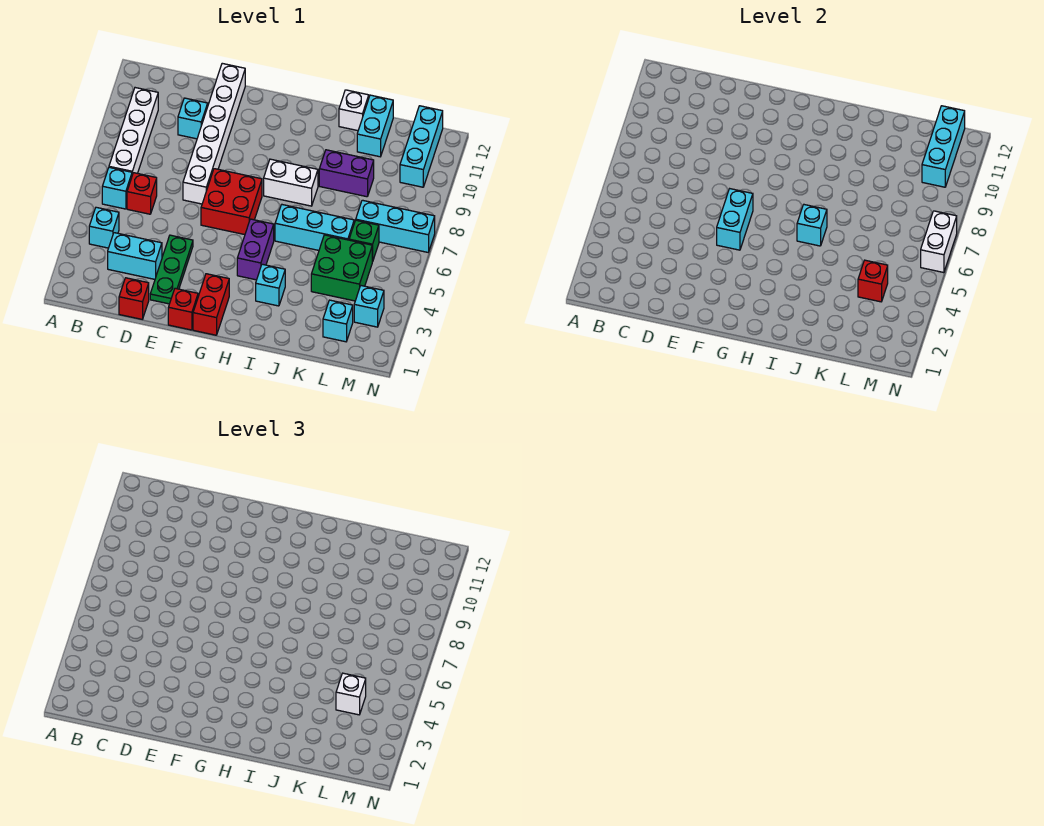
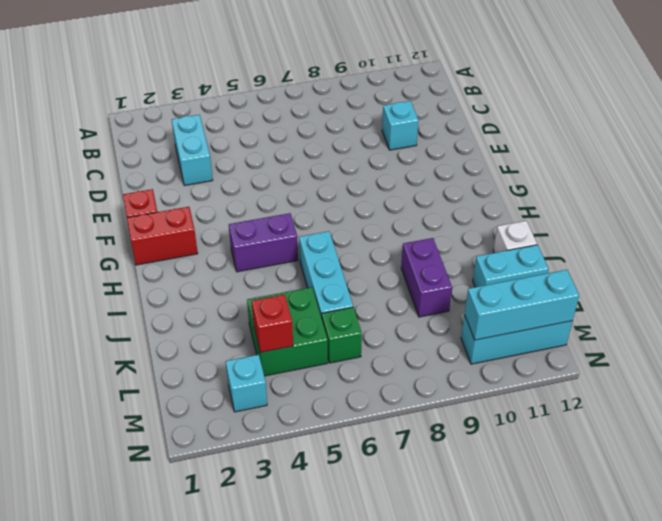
none -> cyan 1x1 brick [89,207,119,248]
none -> cyan 1x1 brick [102,167,132,209]
none -> white 1x4 brick [109,88,158,175]
none -> red 1x1 brick [127,173,157,214]

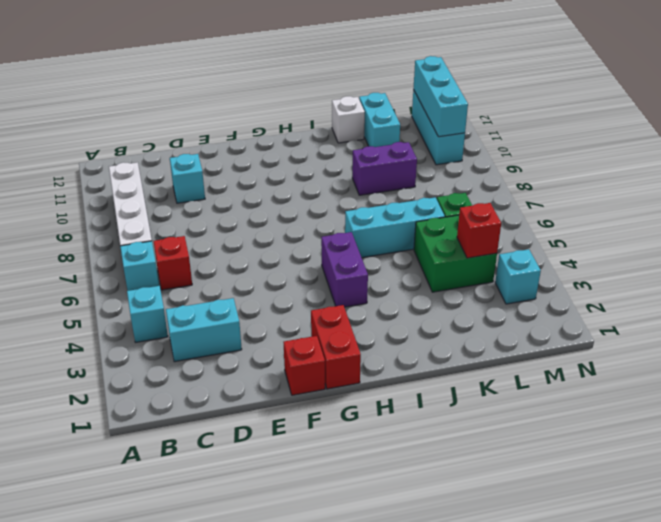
none -> red 1x1 brick [119,278,149,319]
none -> green 1x3 plate [150,235,193,304]
none -> white 1x6 brick [183,63,245,204]
none -> red 2x2 brick [201,169,262,235]

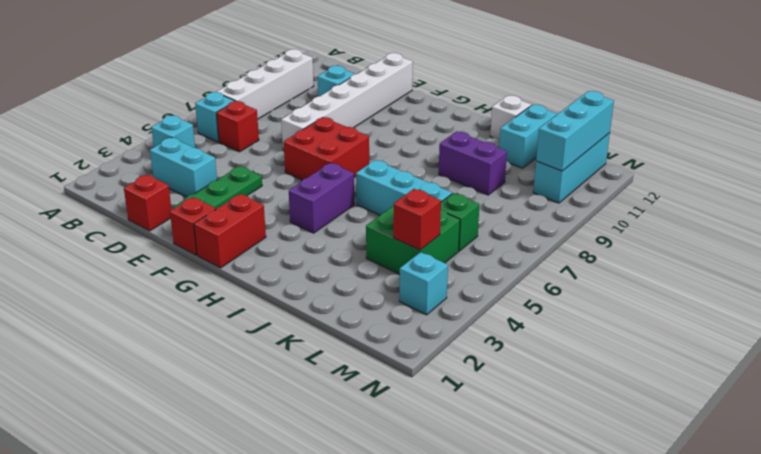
none -> white 1x2 brick [264,159,318,206]
none -> cyan 1x1 brick [256,264,285,306]
none -> cyan 1x1 brick [323,300,353,342]
none -> cyan 1x3 brick [356,200,435,252]

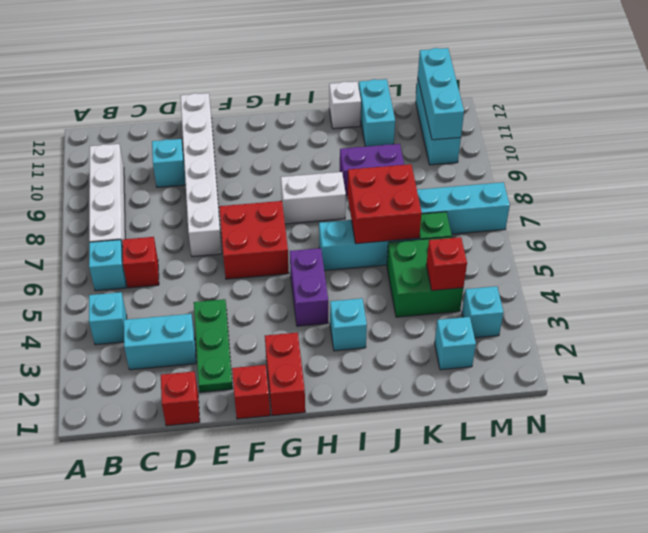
red 2x2 brick [348,164,422,244] -> none
none -> cyan 1x2 brick [717,189,753,250]
none -> cyan 1x1 brick [797,205,827,246]
none -> white 1x2 brick [921,211,957,273]
none -> white 1x1 brick [336,673,366,715]

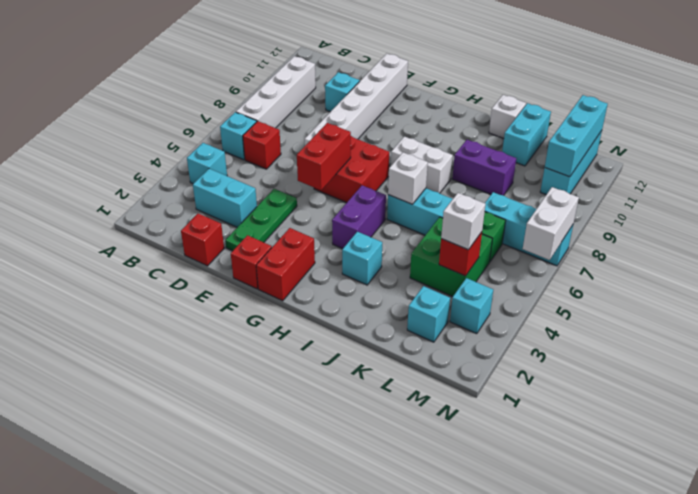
red 1x2 brick [297,123,351,190] -> cyan 1x2 brick [717,189,753,250]
white 1x1 brick [388,152,428,204] -> cyan 1x1 brick [797,205,827,246]

